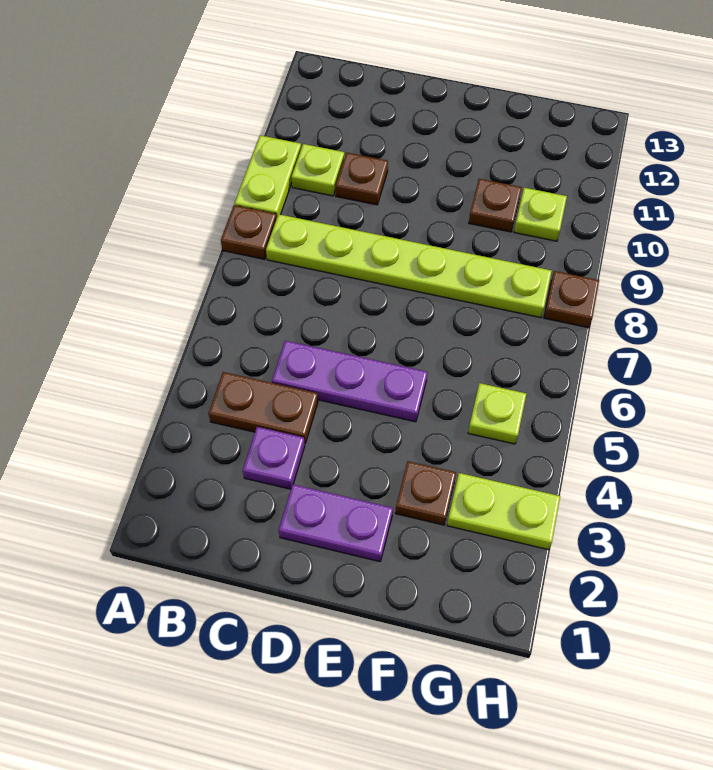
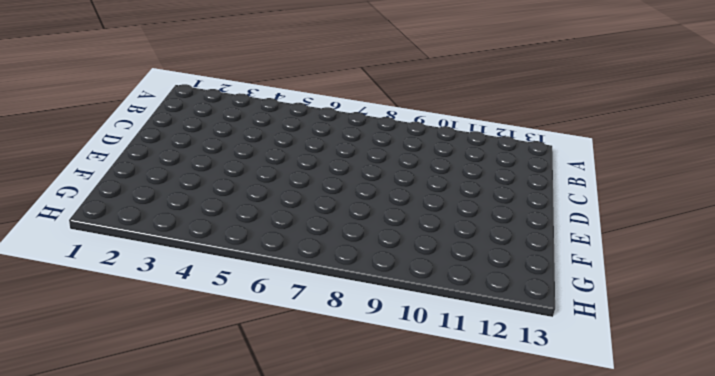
none -> brown 1x1 plate [221,205,277,259]
none -> lime 1x2 plate [234,135,301,218]
none -> brown 1x2 plate [208,372,318,443]

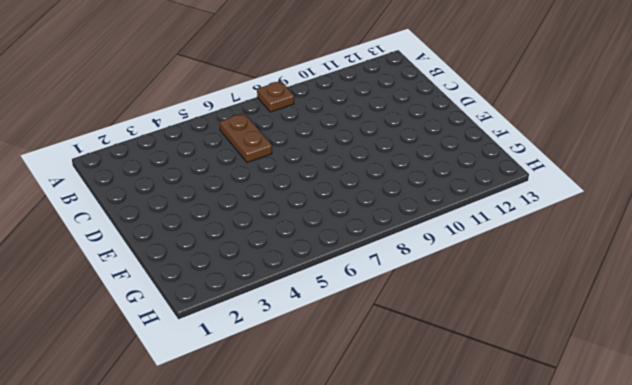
brown 1x2 plate [220,113,272,163] -> brown 1x2 plate moved to [208,372,318,443]
none -> lime 1x2 plate [234,135,301,218]
none -> lime 1x6 plate [266,214,552,318]
none -> lime 1x1 plate [291,144,344,196]

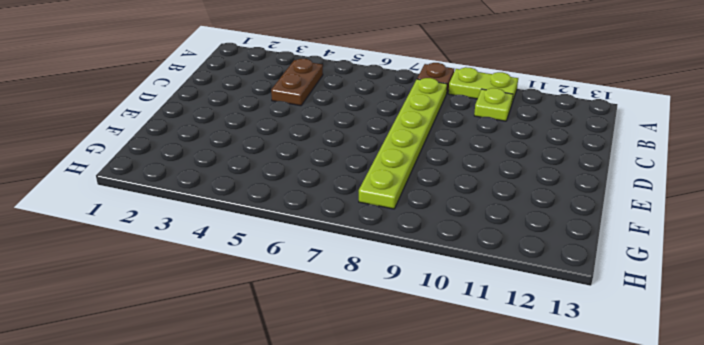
none -> purple 1x1 plate [243,427,305,489]
none -> purple 1x3 plate [272,341,427,422]
none -> brown 1x1 plate [335,153,388,205]

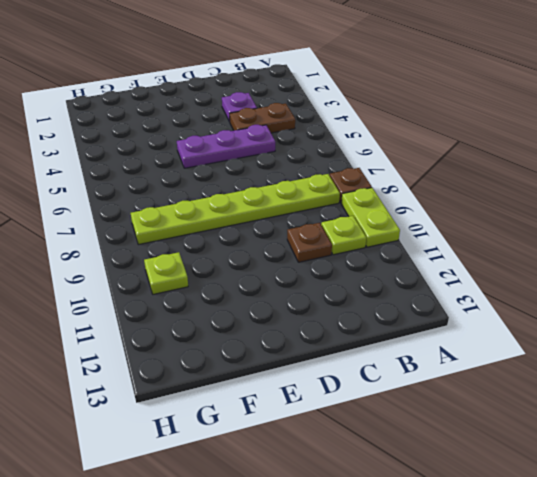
none -> purple 1x2 plate [279,485,393,562]
none -> brown 1x1 plate [395,461,456,525]
none -> brown 1x1 plate [469,179,522,232]

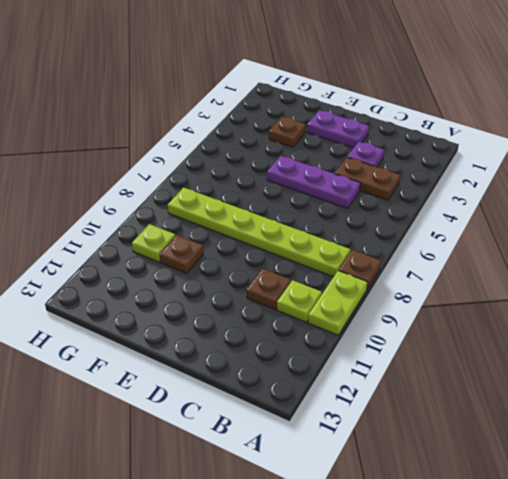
none -> lime 1x2 plate [447,473,560,550]
none -> lime 1x1 plate [468,383,526,444]
none -> brown 1x1 plate [544,271,599,328]

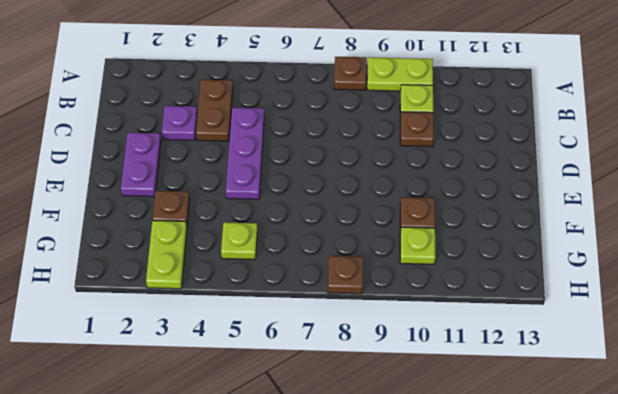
none -> lime 1x6 plate [266,214,552,318]

